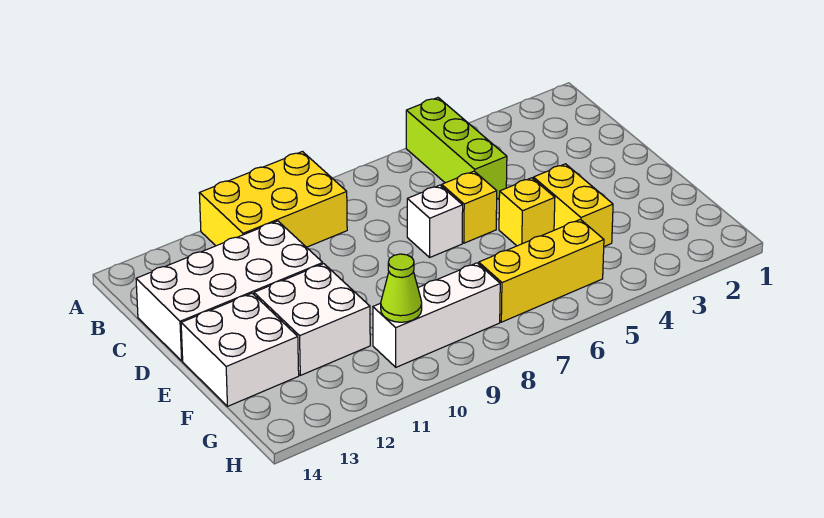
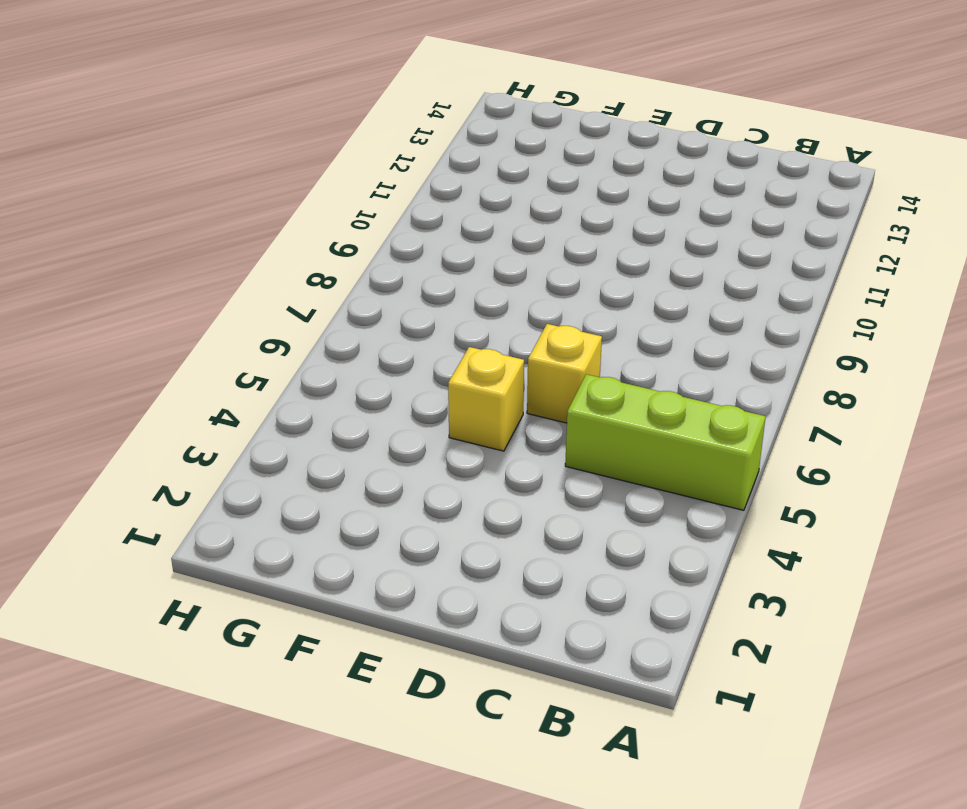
none -> yellow 2x3 brick [199,152,347,247]
none -> white 2x4 brick [136,221,323,361]
none -> white 1x1 brick [407,185,463,257]

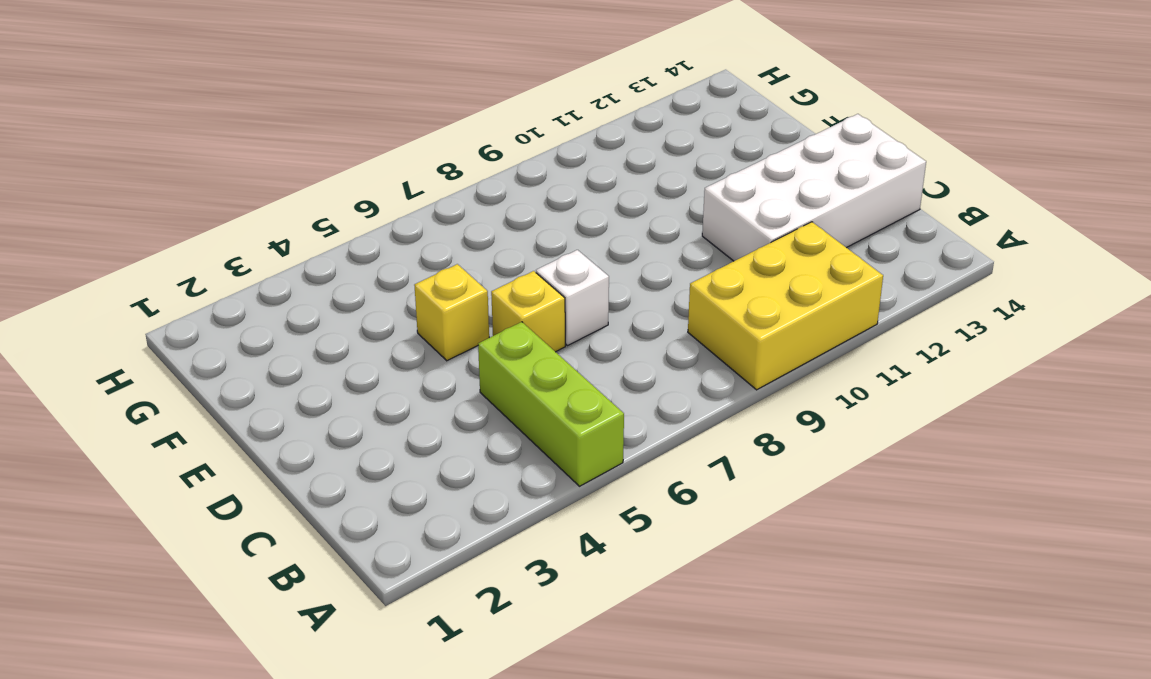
none -> yellow 1x2 brick [533,164,613,246]
none -> white 2x2 brick [254,264,370,375]
none -> white 2x2 brick [181,293,299,406]

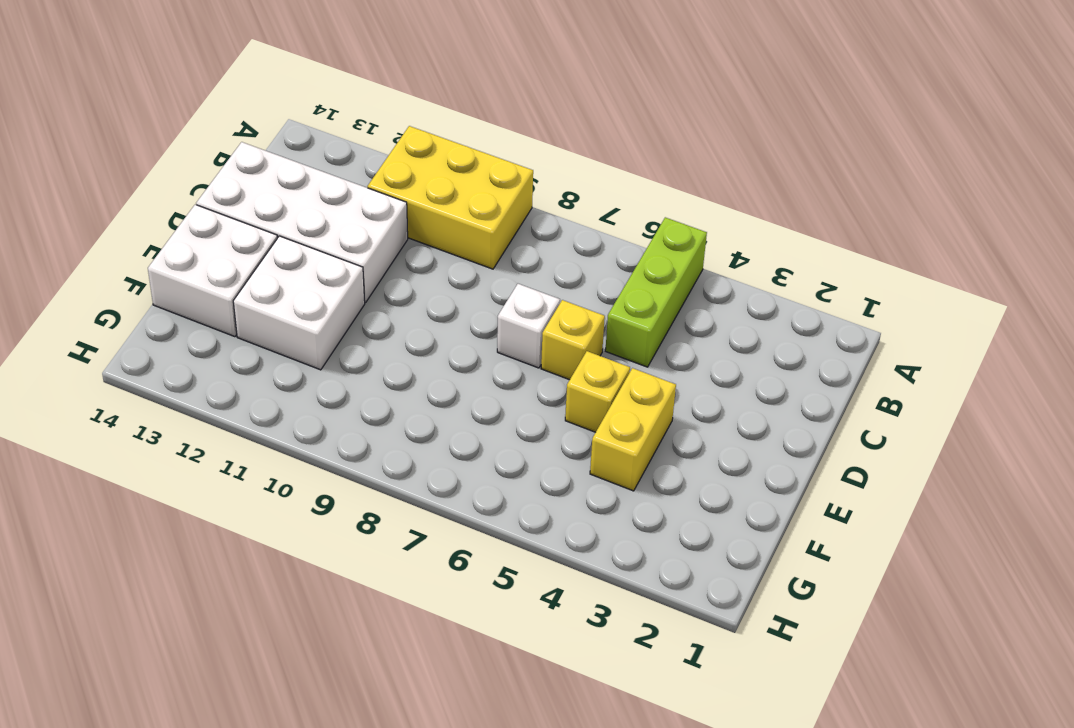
none -> yellow 1x3 brick [479,219,604,322]
none -> white 1x3 brick [373,263,500,367]
none -> lime 1x1 cone [381,254,422,322]

